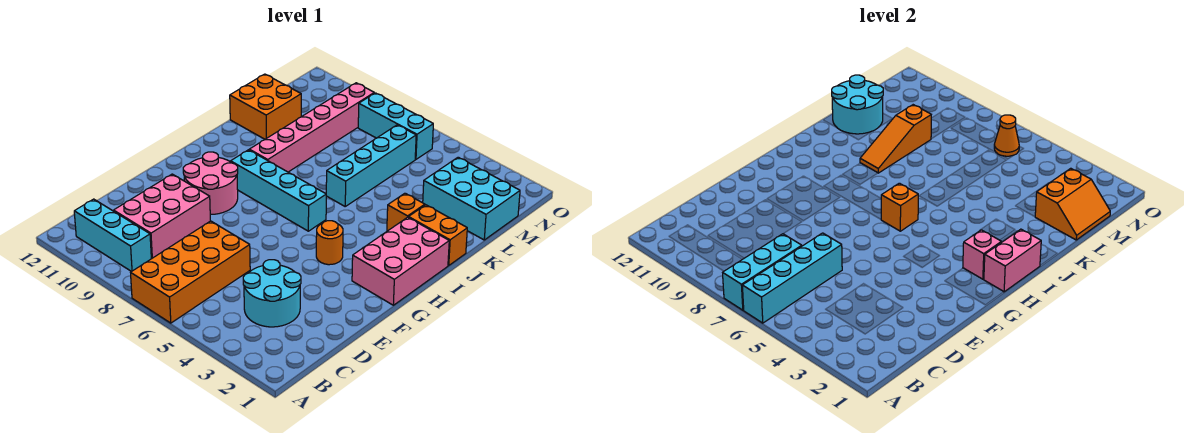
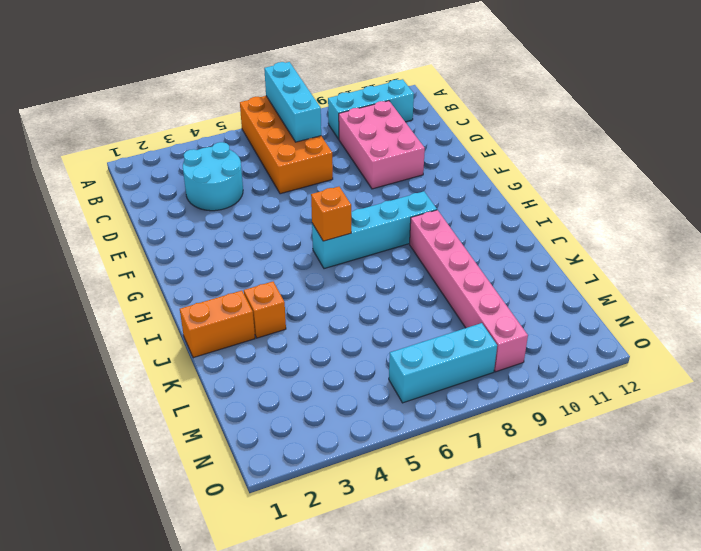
none -> pink 2x2 round brick [183,152,238,214]
none -> pink 2x3 brick [352,217,449,305]
none -> orange 1x1 round brick [316,221,343,265]

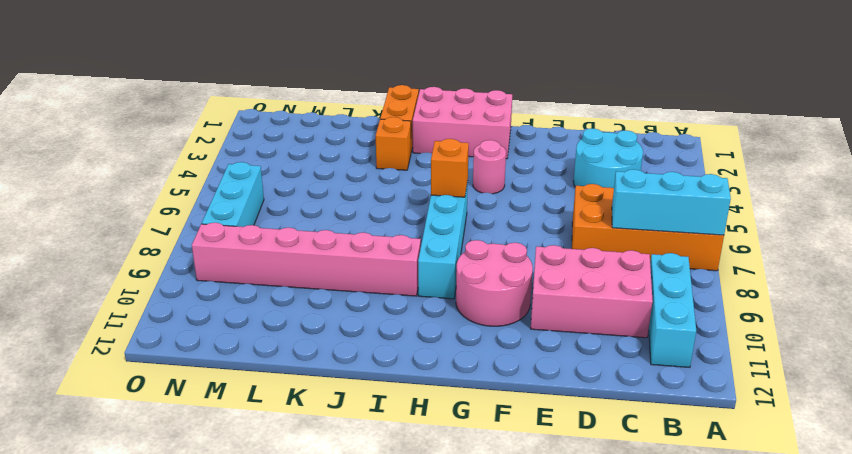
pink 1x1 round brick [473,140,506,194] -> orange 1x1 round brick [316,221,343,265]
none -> cyan 1x4 brick [326,125,416,206]
none -> orange 2x2 brick [230,74,301,139]
none -> cyan 2x3 brick [423,157,520,240]

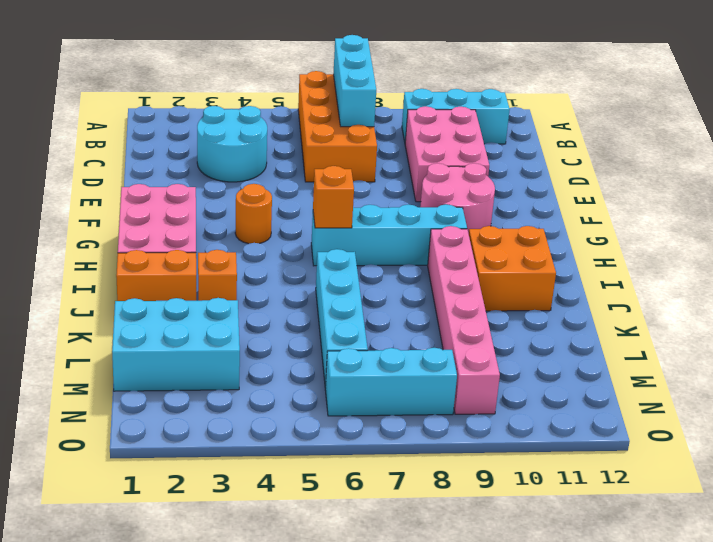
orange 2x2 brick [469,226,556,311] -> orange 2x2 brick moved to [230,74,301,139]
none -> cyan 1x4 brick [742,233,842,323]
none -> pink 1x2 brick [984,229,1041,292]
none -> pink 1x1 brick [963,230,1001,279]

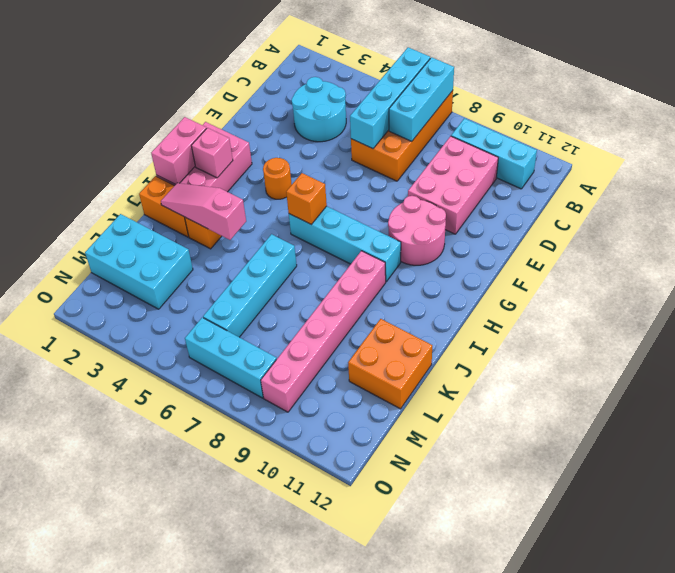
pink 1x3 slope [161,183,246,240] -> none
none -> orange 1x3 slope [860,105,931,173]
none -> cyan 2x2 round brick [832,75,883,134]
none -> orange 2x2 slope [1035,168,1110,240]

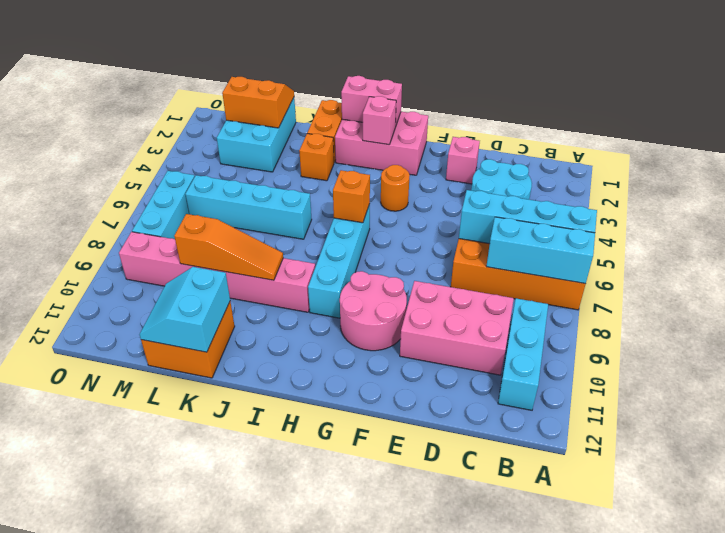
pink 1x1 brick [446,137,480,184] -> none
cyan 2x2 slope [139,267,230,352] -> cyan 2x2 round brick [832,75,883,134]
none -> orange 1x1 cone [994,115,1019,156]

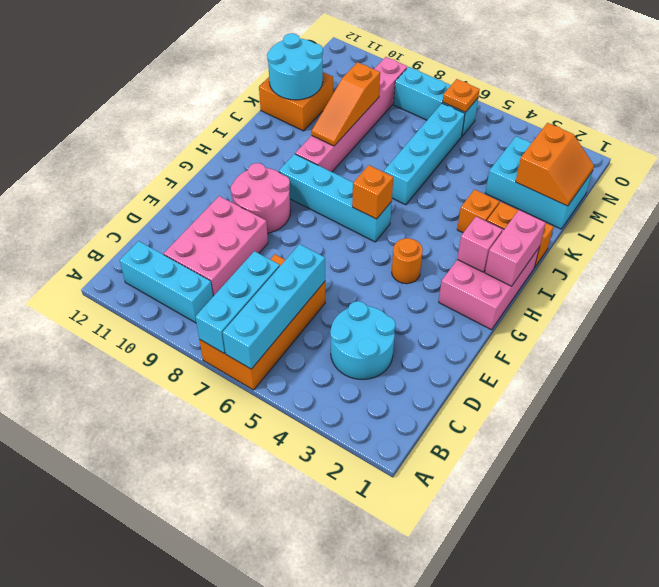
orange 1x1 plate [443,79,480,112] -> orange 1x1 cone [994,115,1019,156]

